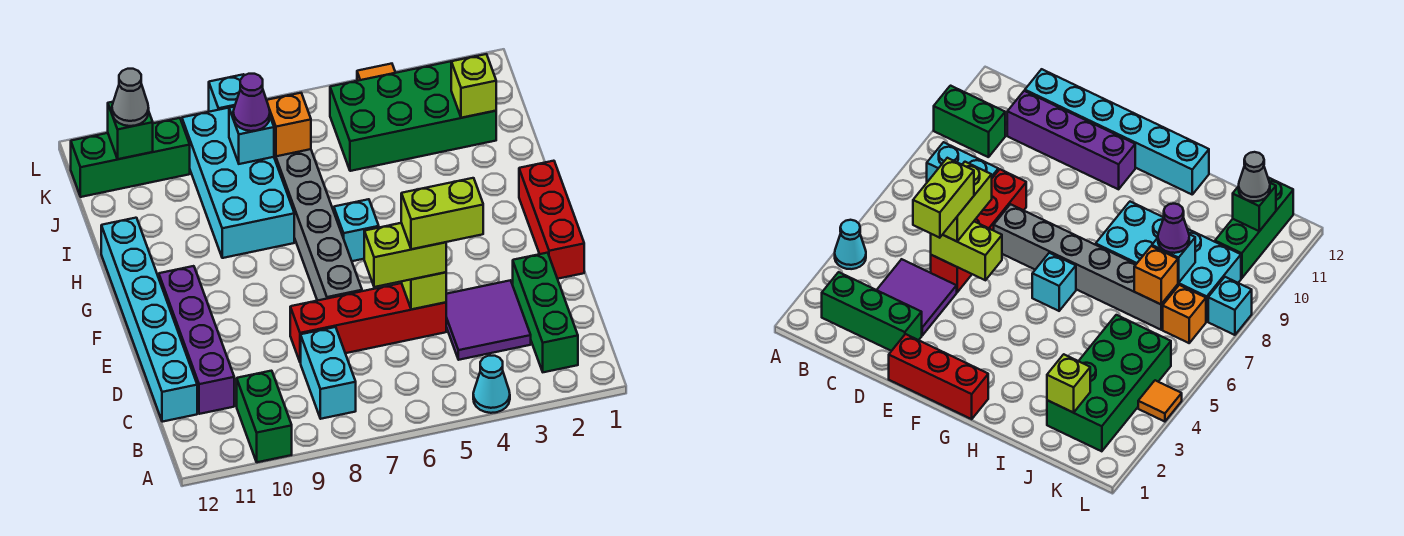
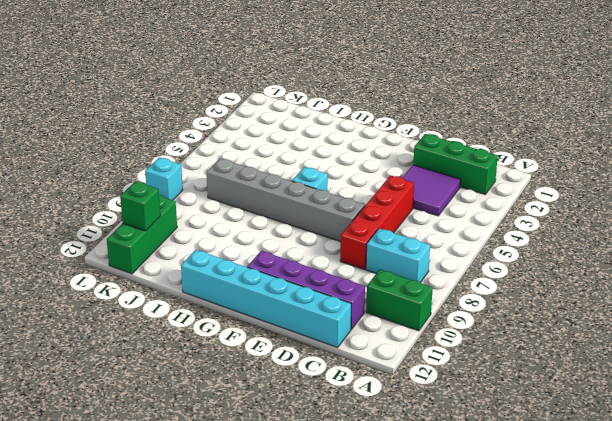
none -> cyan 1x1 cone [473,356,510,413]
none -> red 1x3 brick [519,161,584,279]
none -> cyan 2x4 brick [182,108,294,258]

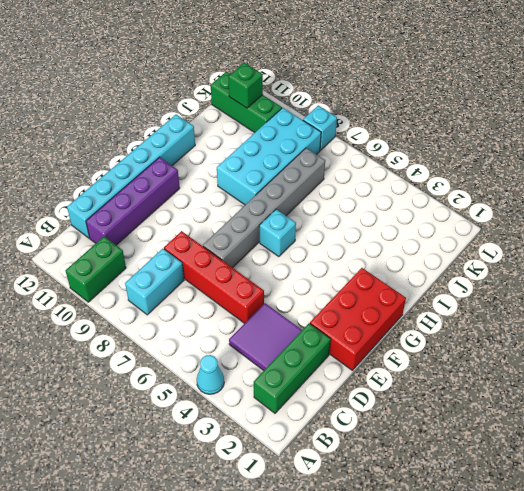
red 2x3 brick [310,268,406,370] -> red 1x3 brick [519,161,584,279]
none -> green 2x4 brick [330,61,496,171]
none -> orange 1x1 brick [1163,285,1206,343]
none -> orange 1x1 tile [357,64,395,81]

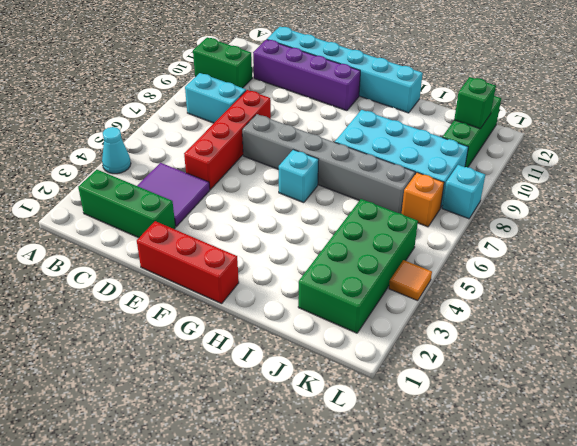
none -> lime 1x2 brick [401,272,446,310]
none -> lime 1x1 brick [451,54,496,118]
none -> orange 1x1 brick [267,93,311,156]

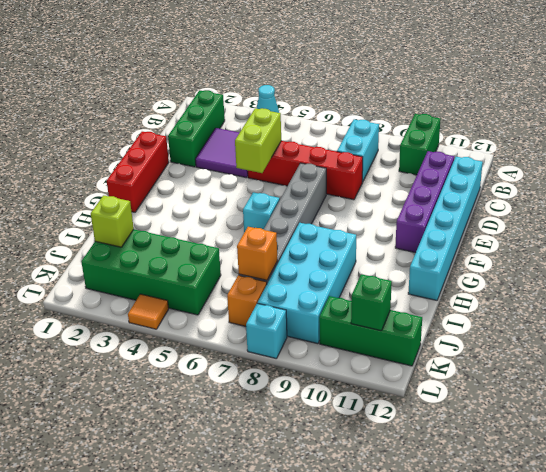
none -> cyan 1x1 brick [229,107,274,164]
none -> lime 1x2 brick [364,223,446,287]
none -> purple 1x1 cone [233,74,270,131]

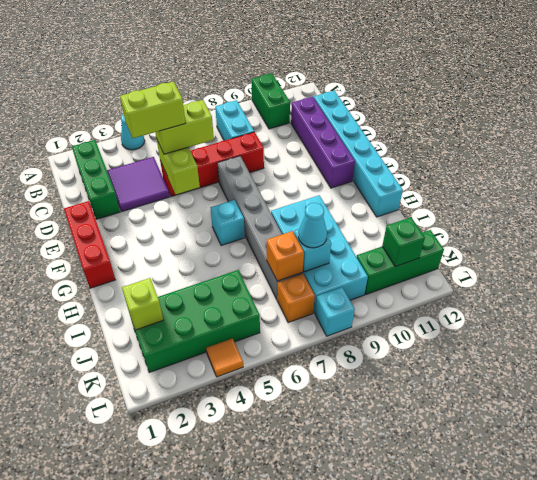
cyan 1x1 cone [298,203,327,248] -> purple 1x1 cone [233,74,270,131]
none -> grey 1x1 cone [112,69,149,126]

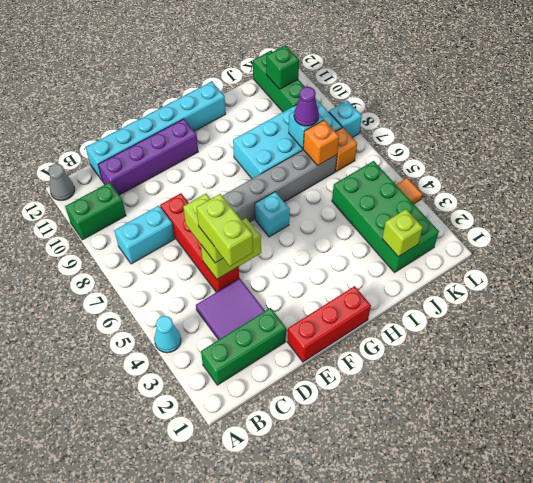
grey 1x1 cone [48,164,75,200] -> grey 1x1 cone moved to [112,69,149,126]

